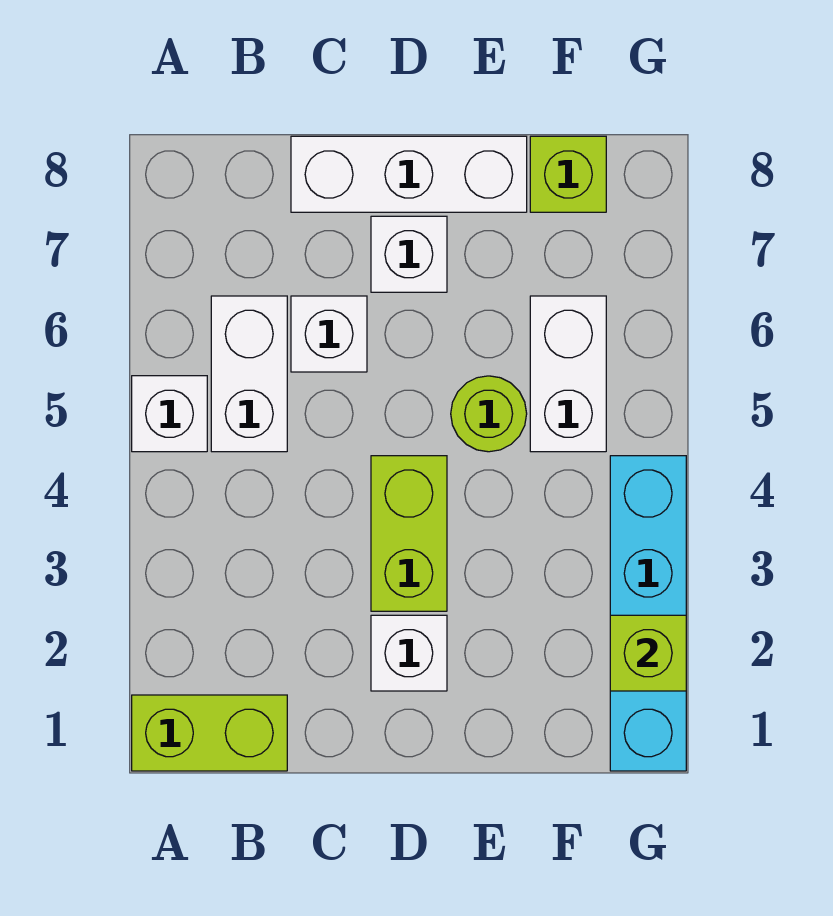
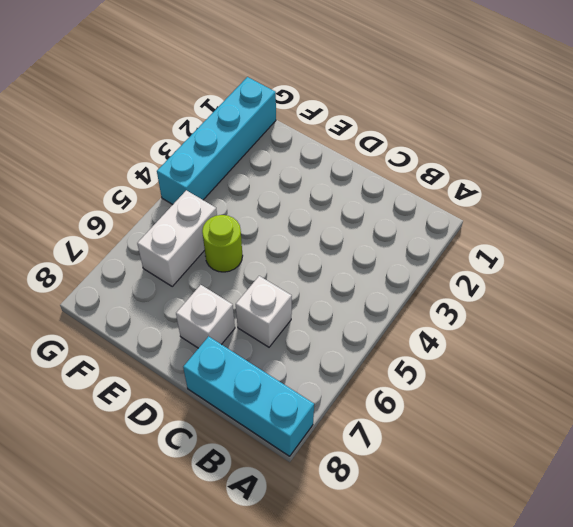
cyan 1x3 brick [183,336,314,456] -> white 1x3 brick [291,136,527,212]
none -> lime 1x2 brick [132,695,287,771]
none -> white 1x1 brick [132,376,207,452]
none -> white 1x2 brick [211,296,287,452]

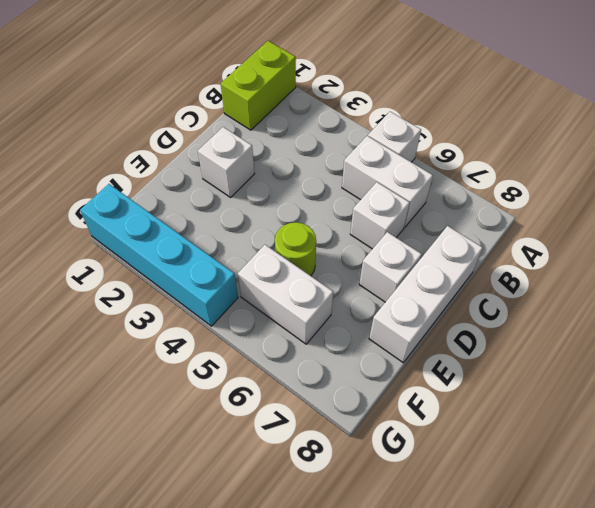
none -> lime 1x2 brick [371,456,447,611]
none -> lime 1x1 brick [530,136,606,212]
none -> lime 1x1 brick [610,615,686,691]

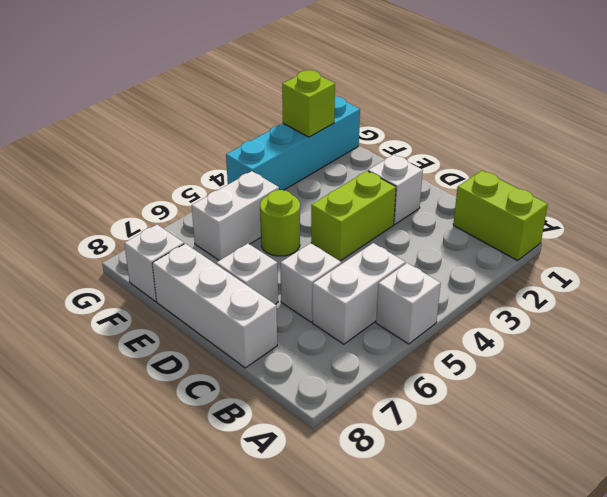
white 1x1 brick [124,225,184,301] -> lime 1x1 brick [530,136,606,212]

